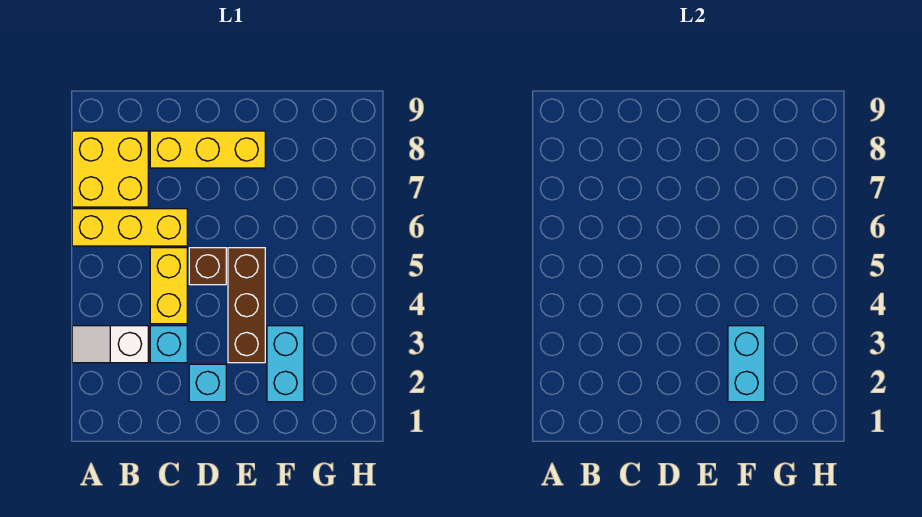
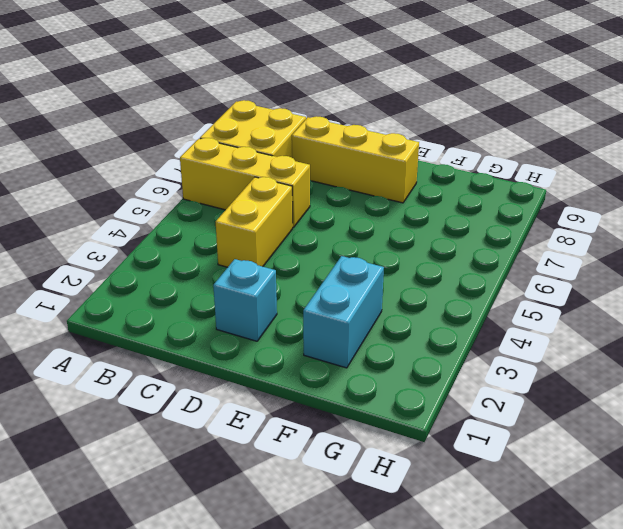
none -> white 1x2 slope [72,326,148,363]
none -> cyan 1x1 brick [150,326,187,363]

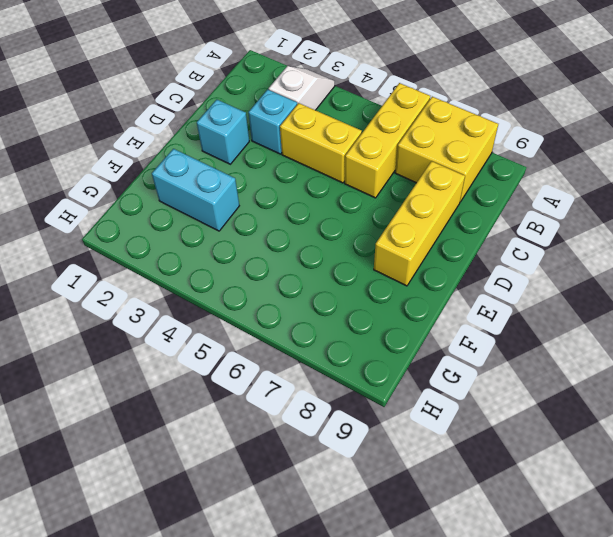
none -> brown 1x1 brick [189,248,226,285]
none -> brown 1x3 brick [228,248,265,363]

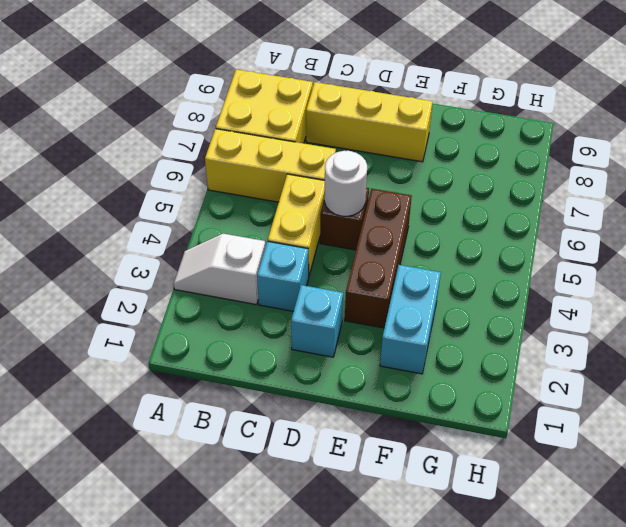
white 1x1 round brick [324,151,367,216] -> none
none -> cyan 1x2 brick [728,326,765,402]

